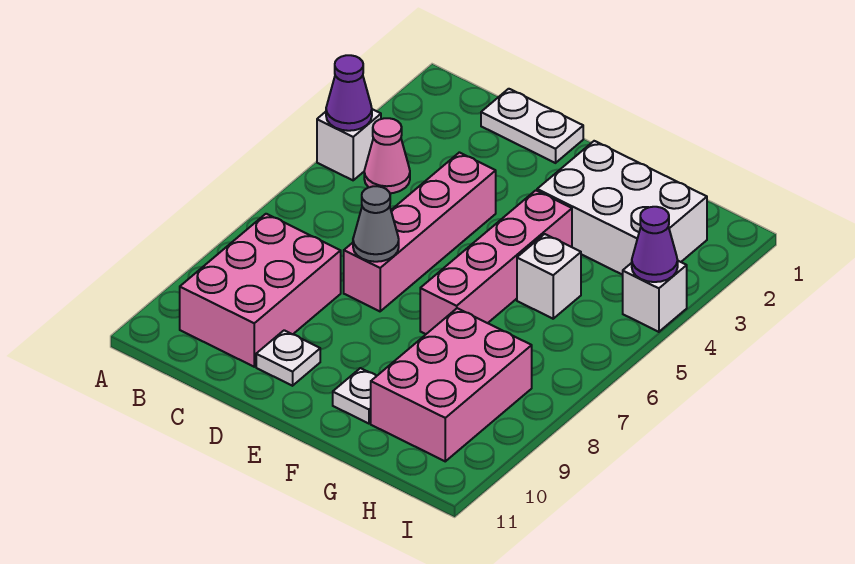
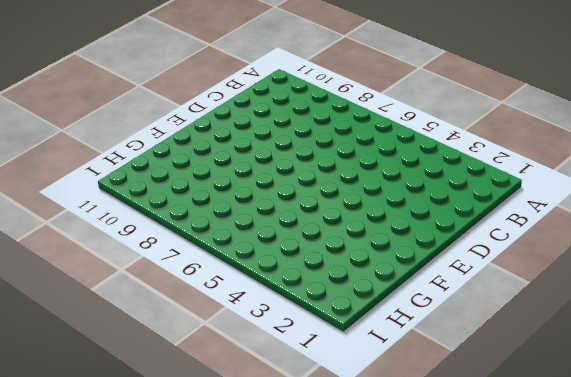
none -> white 1x1 brick [317,109,381,180]
none -> pink 1x1 cone [364,118,410,193]
none -> pink 2x3 brick [180,214,341,367]

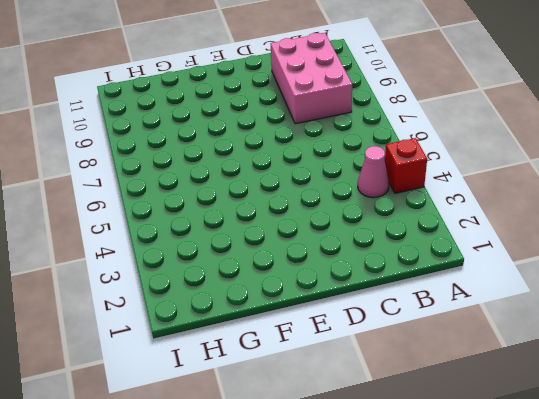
red 1x1 brick [385,138,427,193] -> white 1x1 brick [317,109,381,180]
none -> white 1x2 plate [481,89,583,163]
none -> pink 1x4 brick [344,152,496,311]
none -> white 1x1 plate [256,330,320,386]

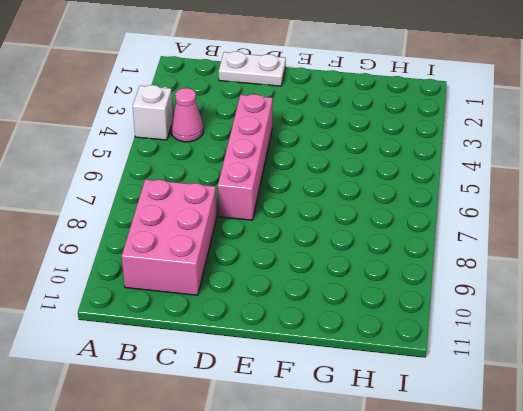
none -> white 1x1 plate [256,330,320,386]
none -> white 2x3 brick [537,141,707,275]
none -> pink 1x4 brick [420,190,572,334]

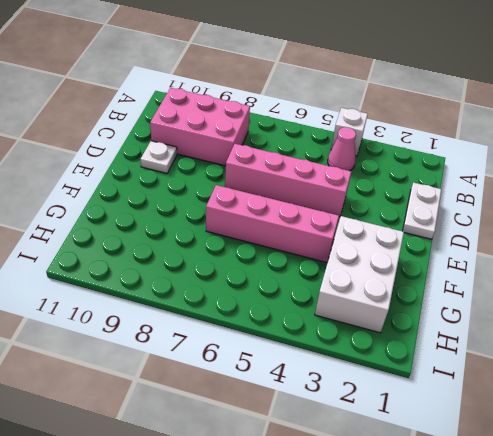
none -> white 1x1 plate [333,368,376,424]
none -> white 1x1 brick [517,234,581,319]
none -> pink 2x3 brick [371,308,532,461]

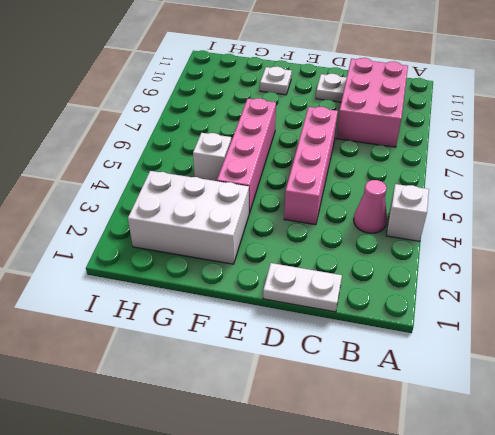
none -> pink 2x3 brick [371,308,532,461]
none -> white 1x1 brick [623,261,687,332]
none -> purple 1x1 cone [326,55,372,131]

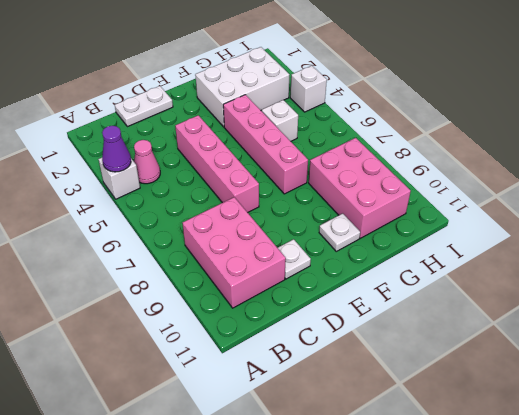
none -> grey 1x1 cone [353,186,399,262]
none -> purple 1x1 cone [632,207,678,282]

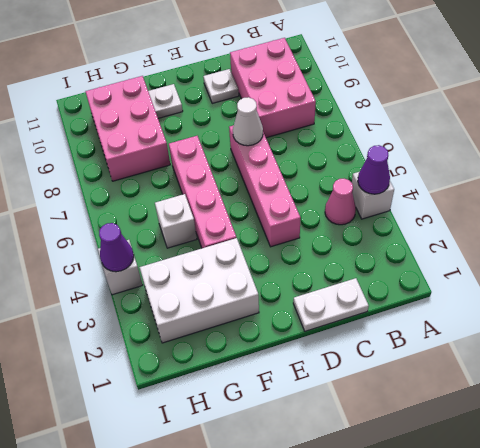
white 1x1 cone [233,97,263,146] -> grey 1x1 cone [353,186,399,262]

